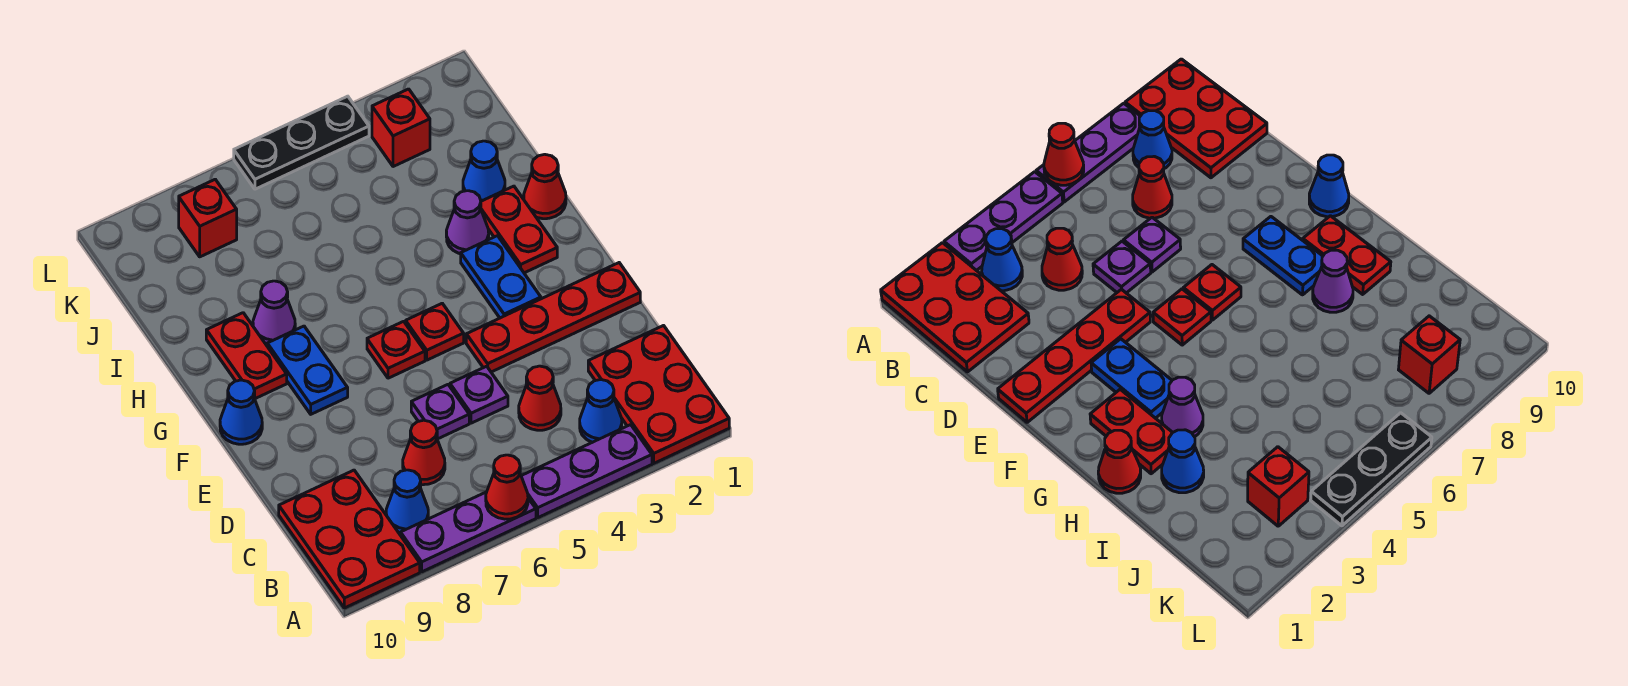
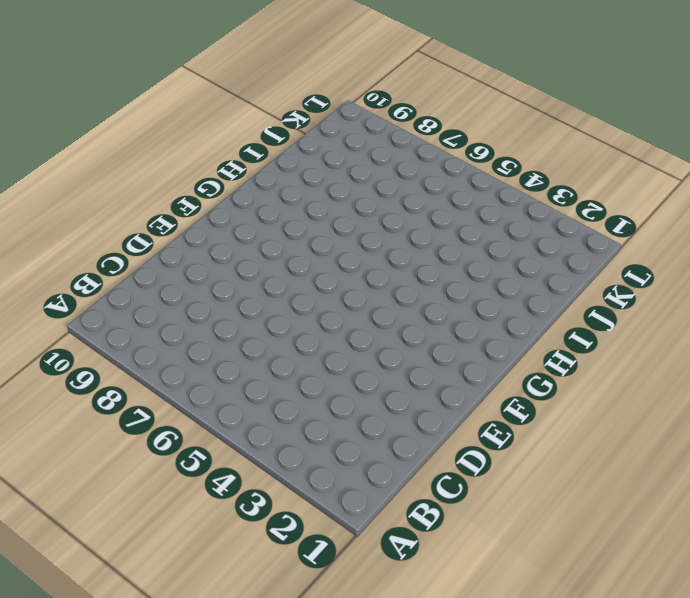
none -> red 2x3 plate [588,326,729,463]
none -> purple 1x3 plate [521,425,652,518]
none -> purple 1x3 plate [401,492,536,572]

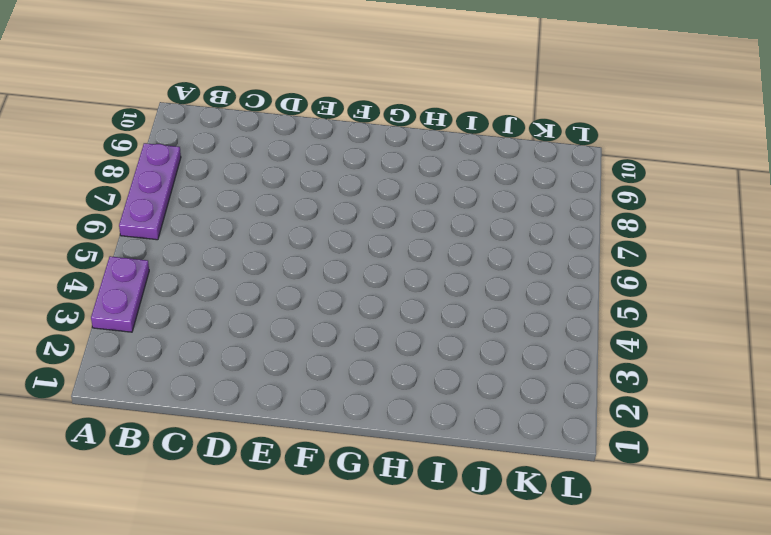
purple 1x2 plate [91,256,149,332] -> purple 1x3 plate [521,425,652,518]
none -> red 2x3 plate [588,326,729,463]
none -> red 2x3 plate [279,470,420,608]
none -> blue 1x1 cone [580,380,622,442]

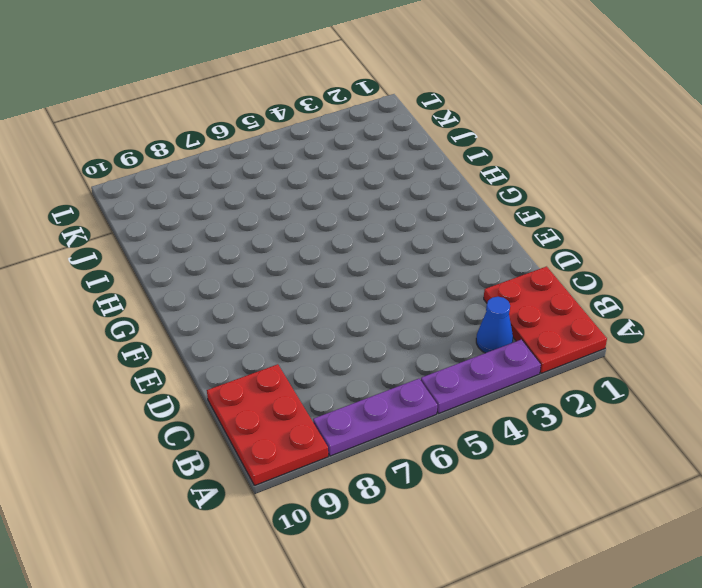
none -> blue 1x1 cone [386,470,428,533]
none -> red 1x1 cone [519,366,561,430]
none -> red 1x1 cone [403,420,445,485]

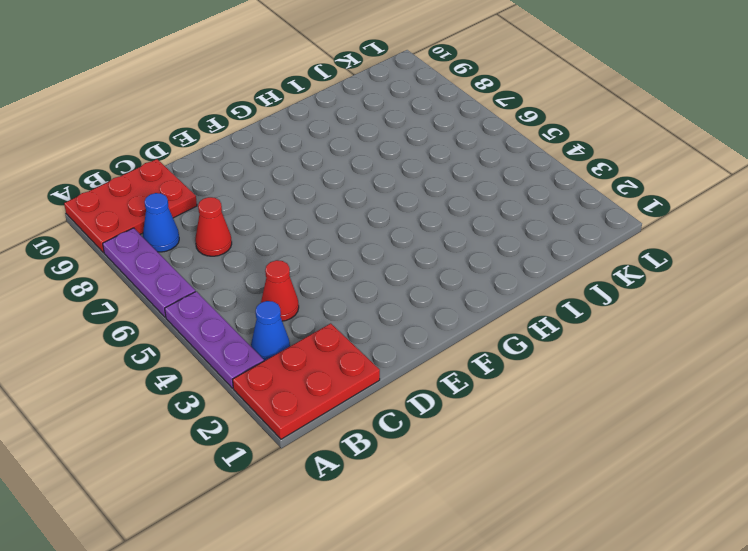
none -> purple 1x1 plate [450,366,508,423]
none -> purple 1x1 plate [411,385,469,439]
none -> red 1x4 plate [466,263,640,372]

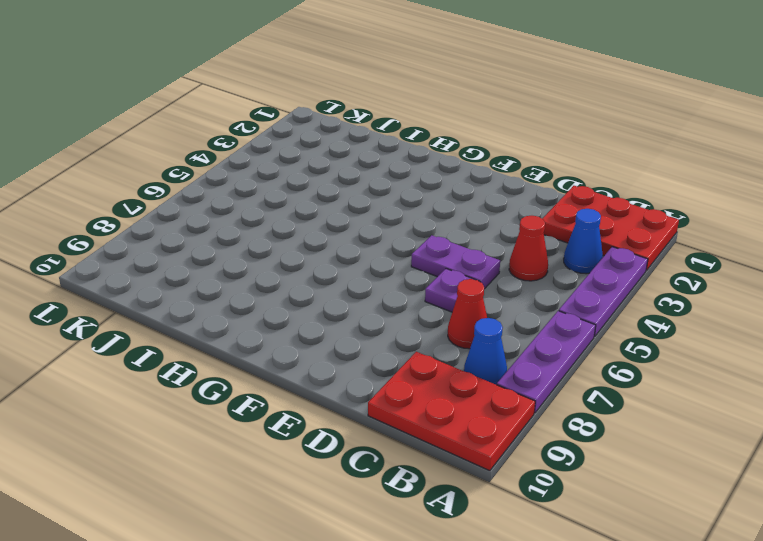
purple 1x2 plate [411,235,500,289] -> purple 1x1 plate [450,366,508,423]
none -> red 1x4 plate [466,263,640,372]
none -> blue 1x2 plate [461,236,541,318]
none -> red 1x1 plate [406,303,464,360]

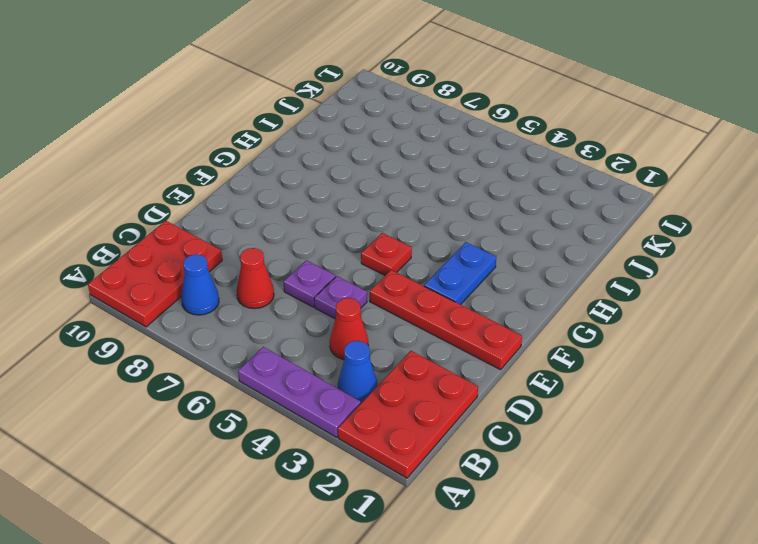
none -> purple 1x3 plate [401,492,536,572]
none -> red 1x1 plate [367,321,425,378]
none -> blue 1x2 plate [267,326,348,414]

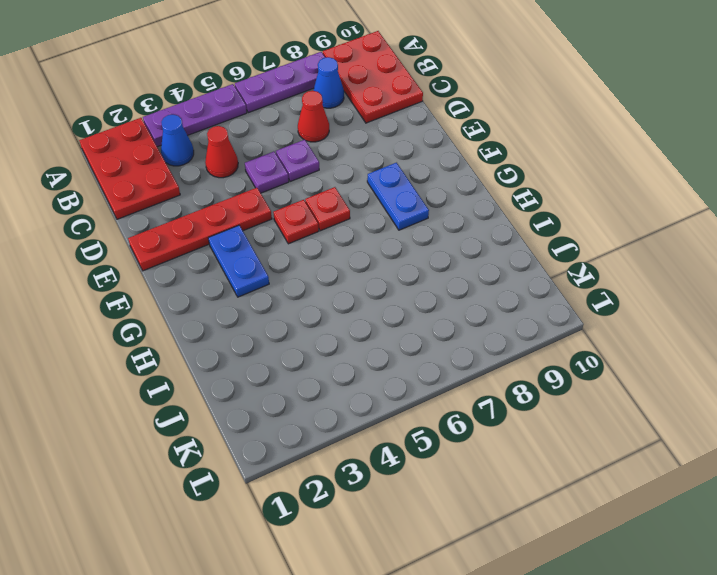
none -> blue 1x1 cone [220,380,262,444]
none -> red 1x2 plate [481,186,557,273]
none -> red 1x2 plate [206,313,287,399]

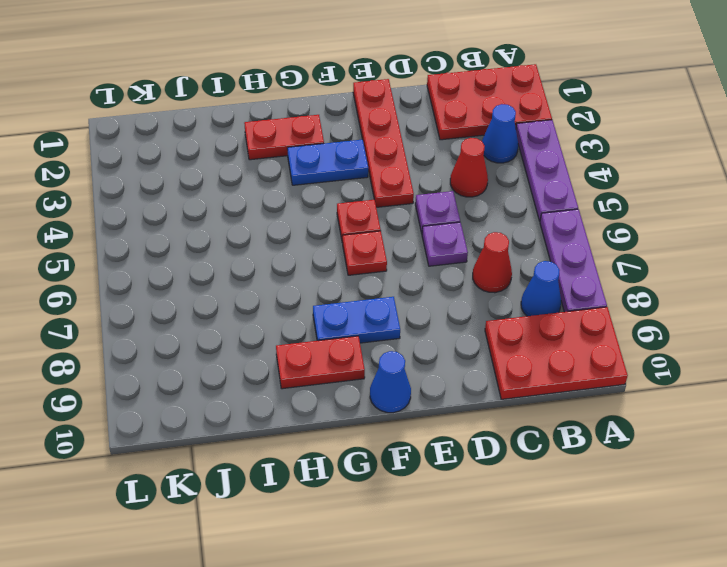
none -> red 1x1 cone [524,154,566,219]
none -> purple 1x1 cone [446,191,489,254]
none -> purple 1x1 cone [253,281,295,344]

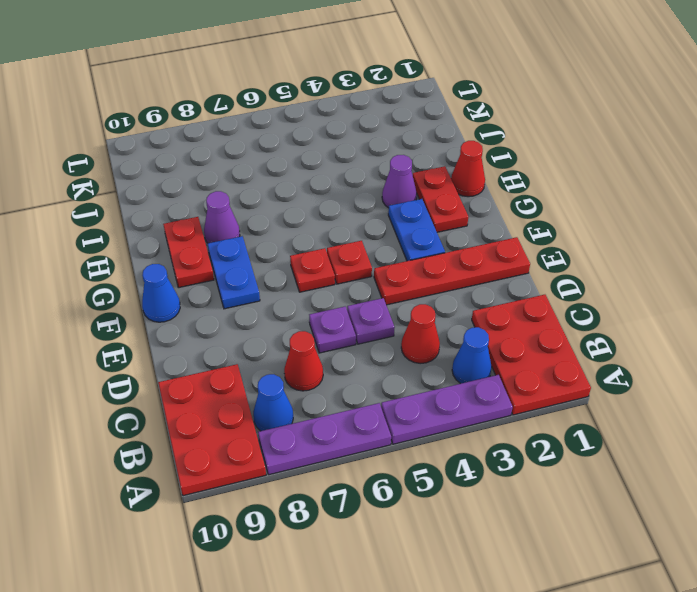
none -> blue 1x1 cone [463,141,505,201]
none -> red 1x1 brick [372,89,430,167]
none -> red 1x1 brick [179,179,237,257]

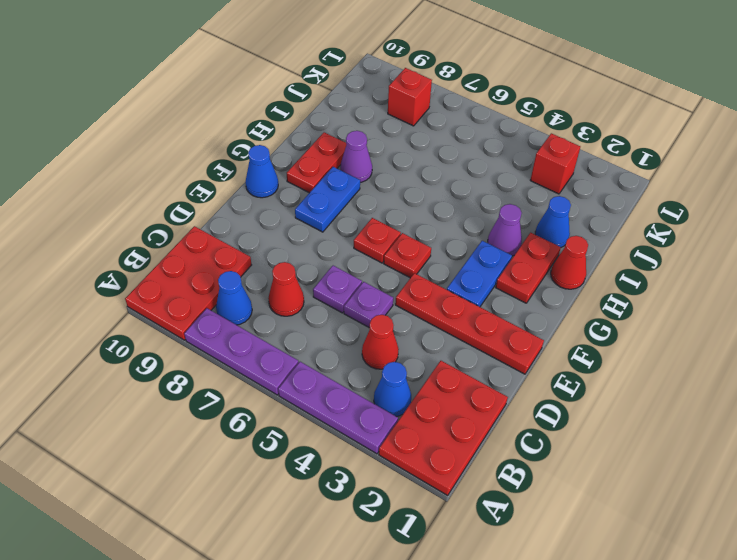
none -> black 1x3 plate [234,96,369,189]
none -> red 1x1 cone [486,455,528,519]

